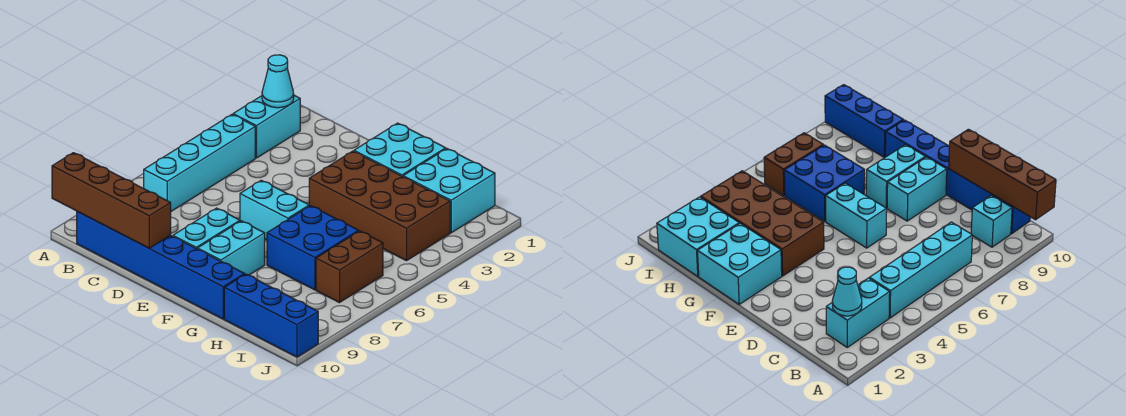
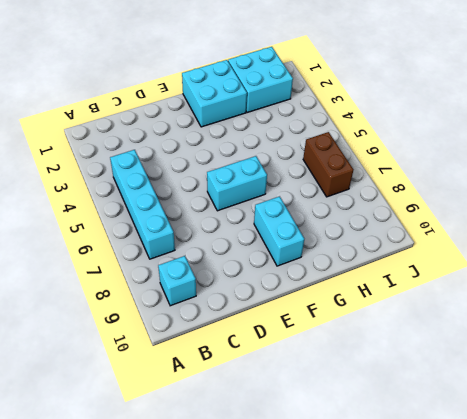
none -> cyan 1x2 brick [233,95,300,158]
none -> blue 1x6 brick [77,212,245,319]
none -> cyan 1x2 brick [173,208,240,249]

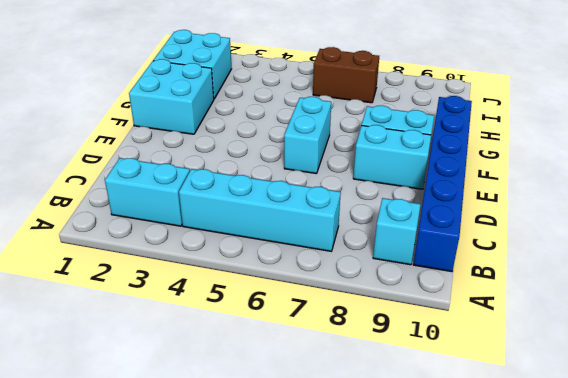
none -> brown 2x4 brick [309,151,450,261]
none -> blue 2x2 brick [267,206,359,290]
none -> blue 1x3 brick [224,274,318,357]

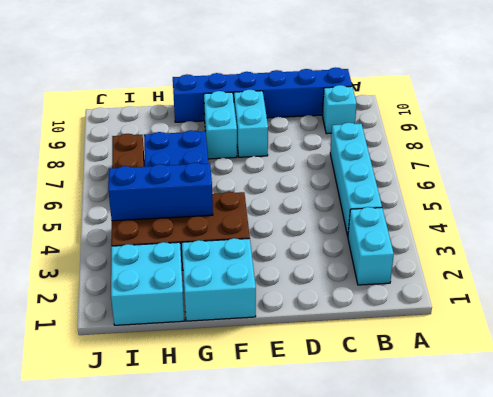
blue 1x3 brick [108,163,213,221] -> blue 1x3 brick moved to [224,274,318,357]
none -> cyan 1x2 brick [240,180,309,240]
none -> brown 1x4 brick [52,153,171,248]
none -> cyan 1x1 cone [262,55,294,108]

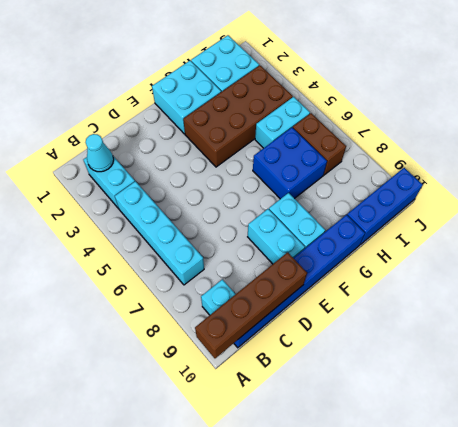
cyan 1x2 brick [255,97,310,148] -> cyan 1x2 brick moved to [240,180,309,240]

